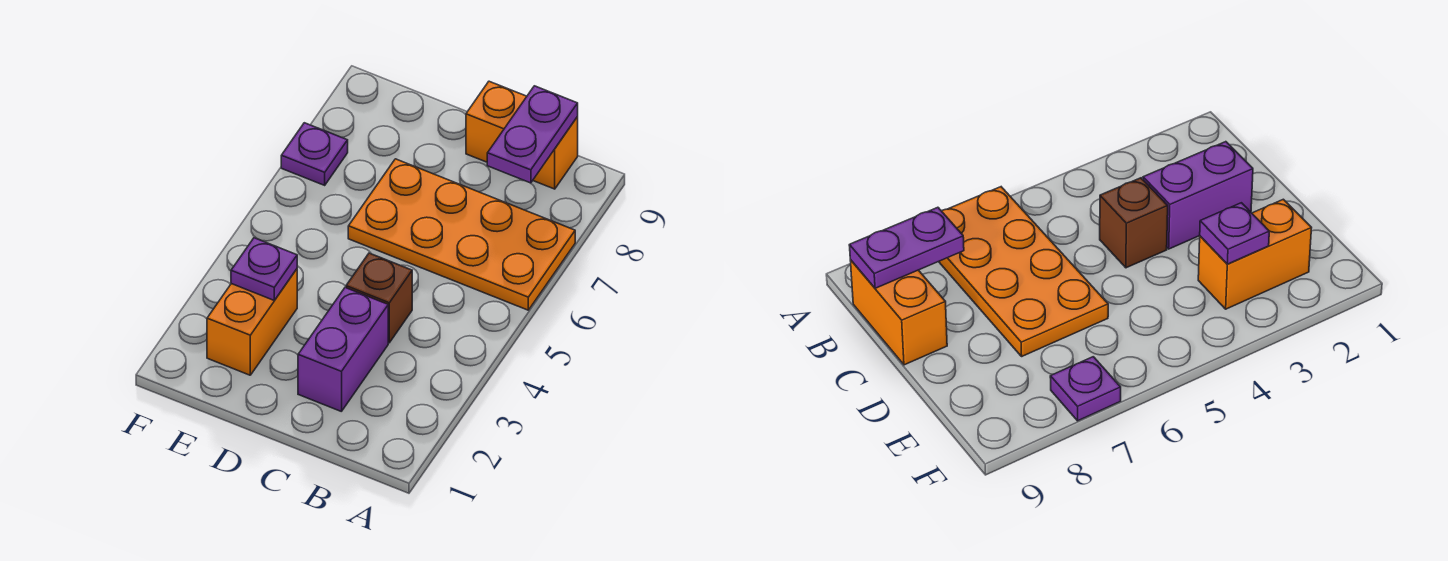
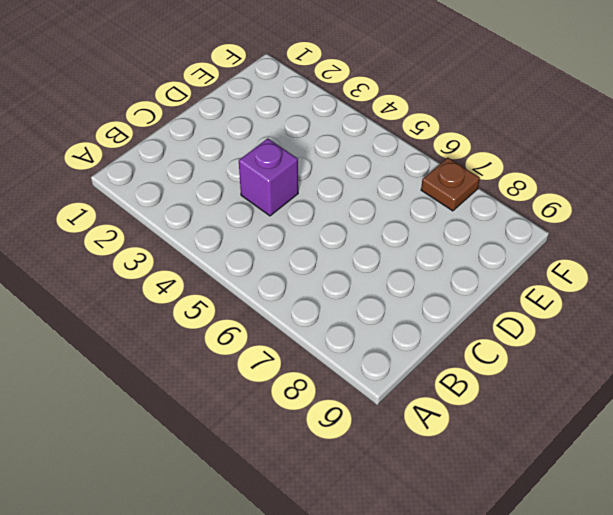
purple 1x1 brick [239,138,298,216] -> brown 1x1 brick [346,253,412,343]
brown 1x1 plate [421,158,480,211] -> purple 1x1 plate [281,123,348,185]
none -> orange 2x4 plate [348,159,575,310]
none -> orange 1x2 brick [466,81,578,189]

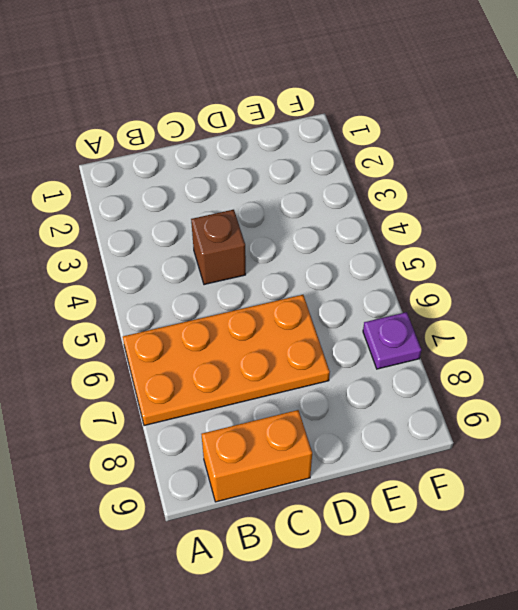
none -> purple 1x2 brick [298,288,388,412]
none -> orange 1x2 brick [207,269,297,375]

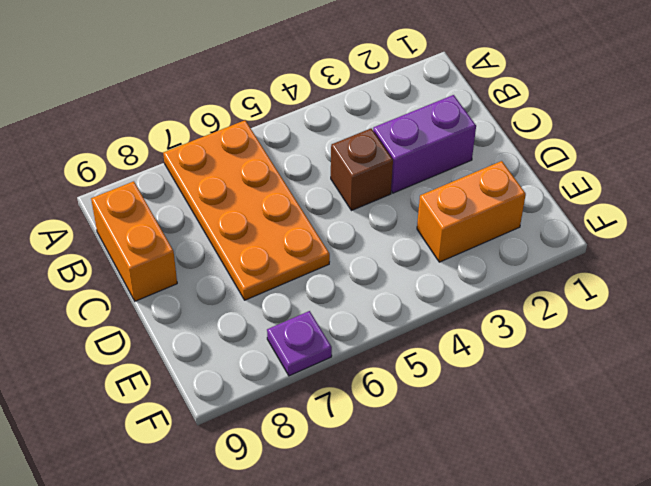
none -> purple 1x2 plate [487,86,578,183]
none -> purple 1x1 plate [231,238,297,300]

